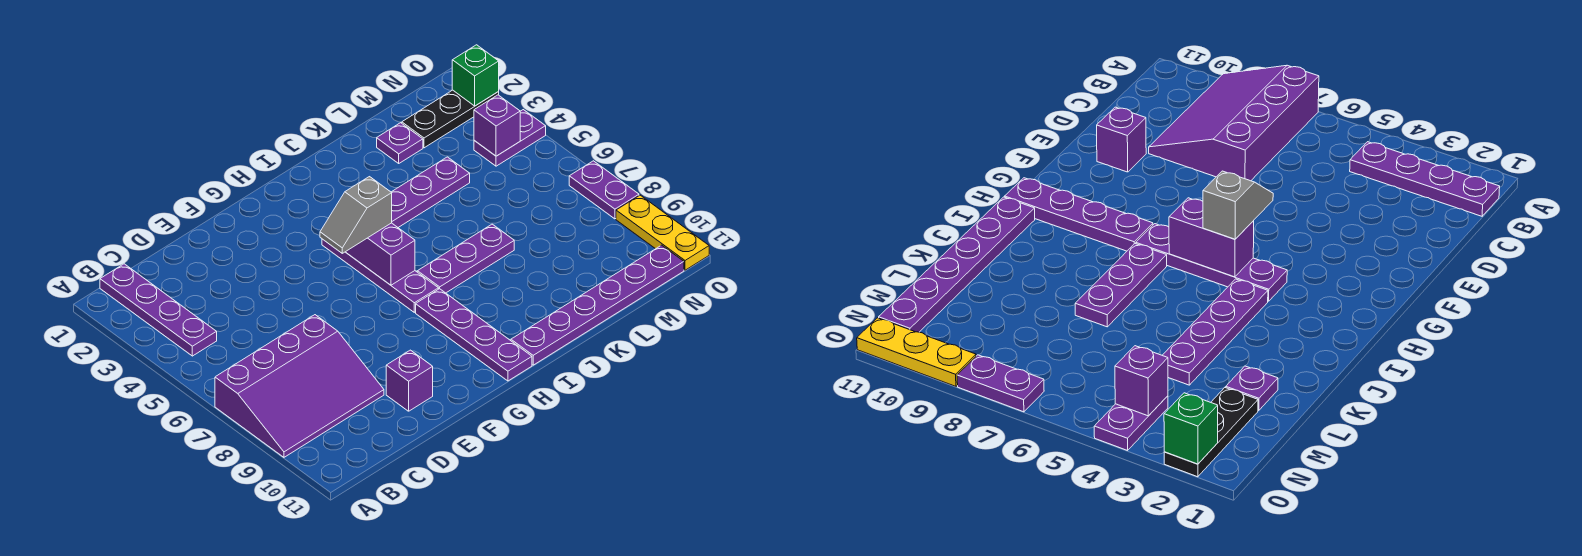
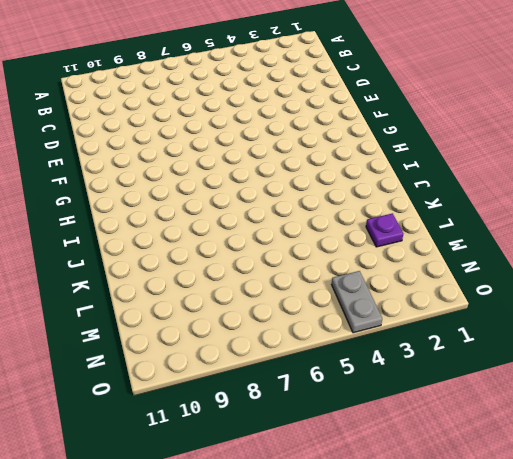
grey 1x2 plate [332,271,382,333] -> purple 1x2 plate [474,110,546,166]
none -> purple 3x4 slope [215,315,384,457]
none -> purple 1x4 plate [100,264,217,356]
none -> purple 1x1 brick [386,350,433,411]

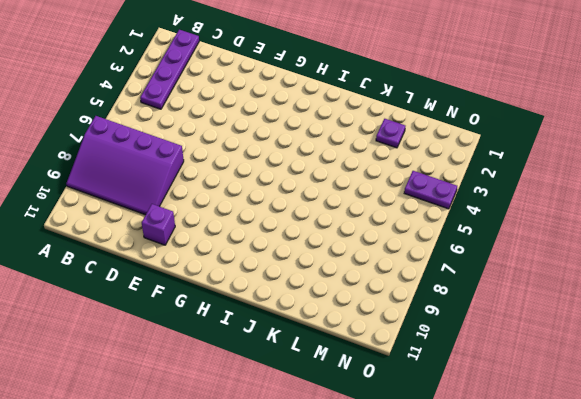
none -> purple 1x4 plate [322,239,439,312]
none -> purple 1x4 plate [416,289,532,381]
none -> purple 1x4 plate [391,157,470,227]

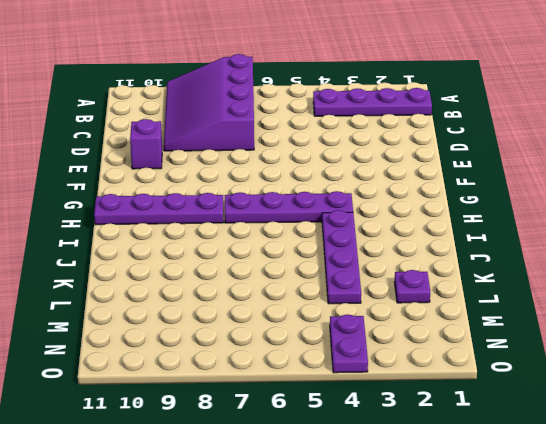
none -> purple 1x3 plate [417,224,514,293]
none -> purple 1x6 plate [511,245,684,365]
none -> black 1x3 plate [402,90,499,148]

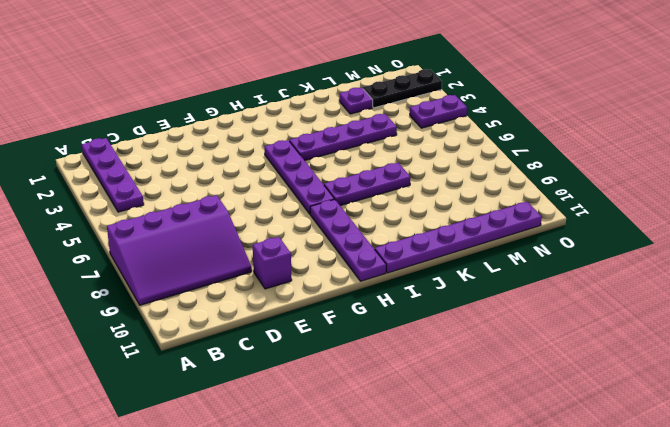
none -> purple 1x2 plate [569,161,639,219]
none -> yellow 1x3 plate [616,195,709,270]
none -> purple 1x2 brick [346,223,415,285]

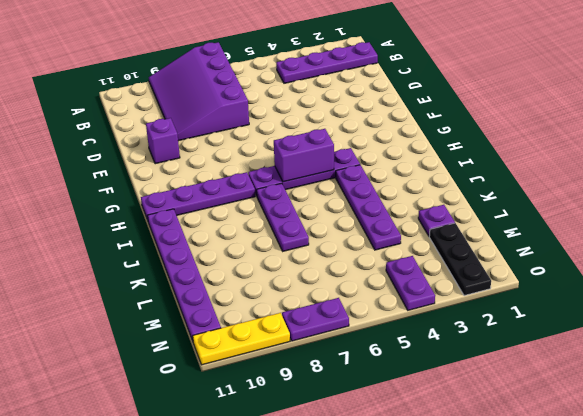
none -> purple 1x1 brick [474,95,520,156]
none -> green 1x1 brick [452,45,499,106]
none -> grey 1x2 slope [320,177,392,253]

